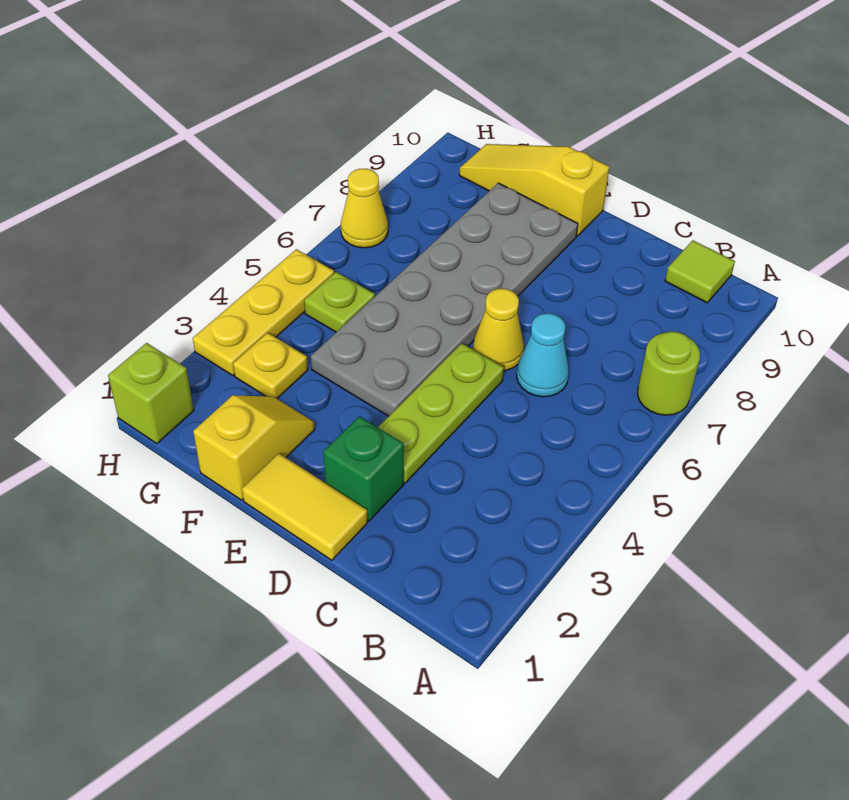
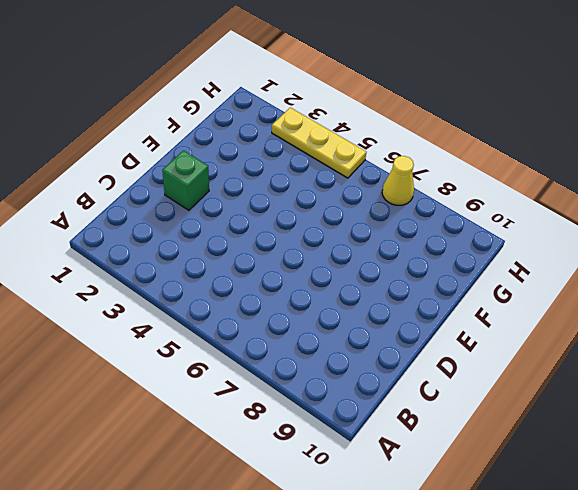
none -> lime 1x1 round brick [637,332,700,415]
none -> lime 1x1 tile [665,240,735,303]
none -> cyan 1x1 cone [517,313,569,397]

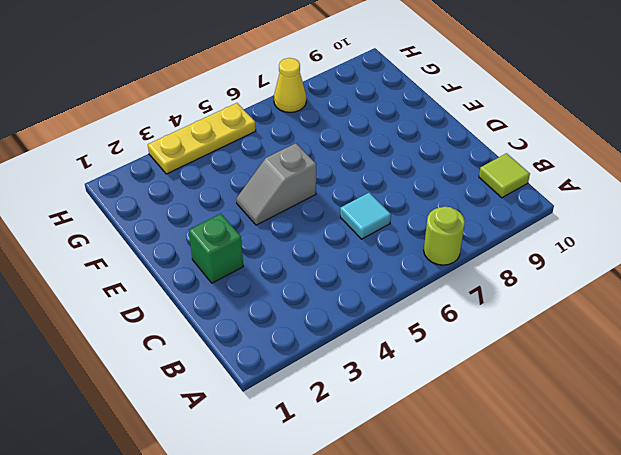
cyan 1x1 tile [340,193,391,239] -> cyan 1x1 cone [517,313,569,397]
grey 1x2 slope [236,143,316,225] -> grey 2x6 plate [311,183,578,416]
none -> yellow 1x2 tile [242,453,368,560]
none -> lime 1x3 plate [378,343,504,483]
none -> yellow 1x1 cone [473,289,524,371]

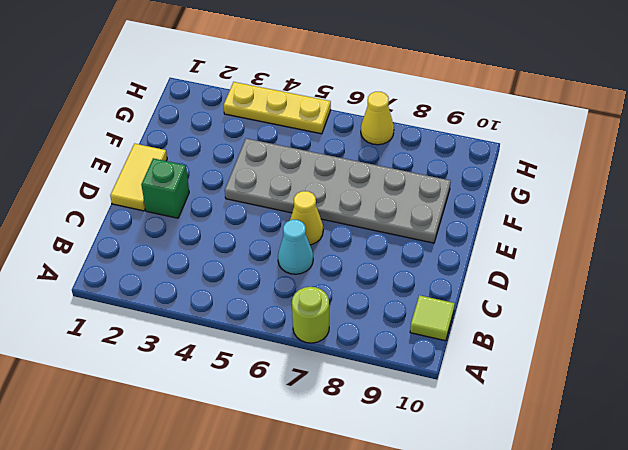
none -> lime 1x3 plate [378,343,504,483]
none -> yellow 1x3 slope [459,144,609,236]
none -> yellow 1x2 slope [193,395,315,500]

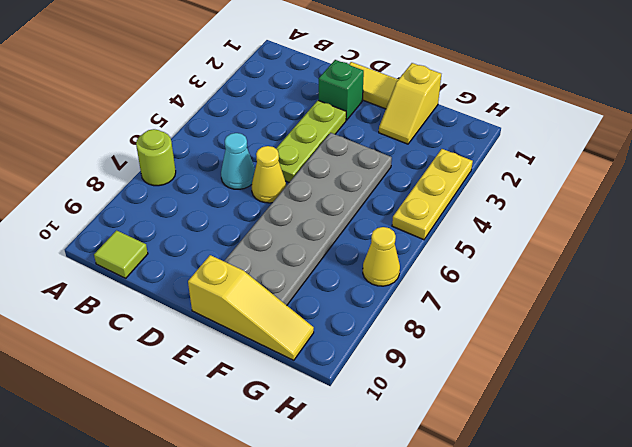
none -> yellow 1x1 plate [233,333,308,399]
none -> lime 1x1 plate [304,272,375,332]
none -> lime 1x1 brick [108,343,194,444]

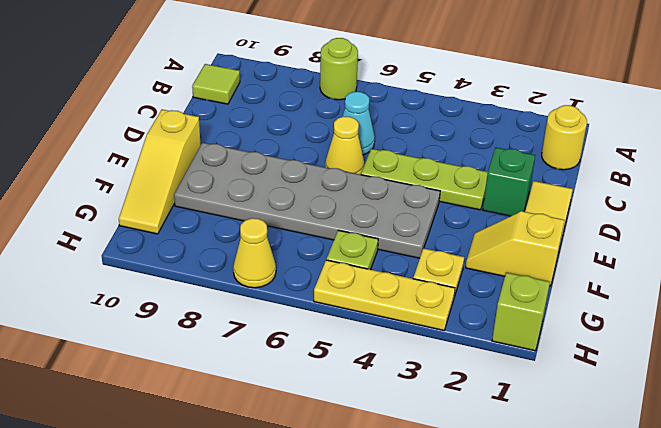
yellow 1x1 round brick [542,105,587,170] -> none

